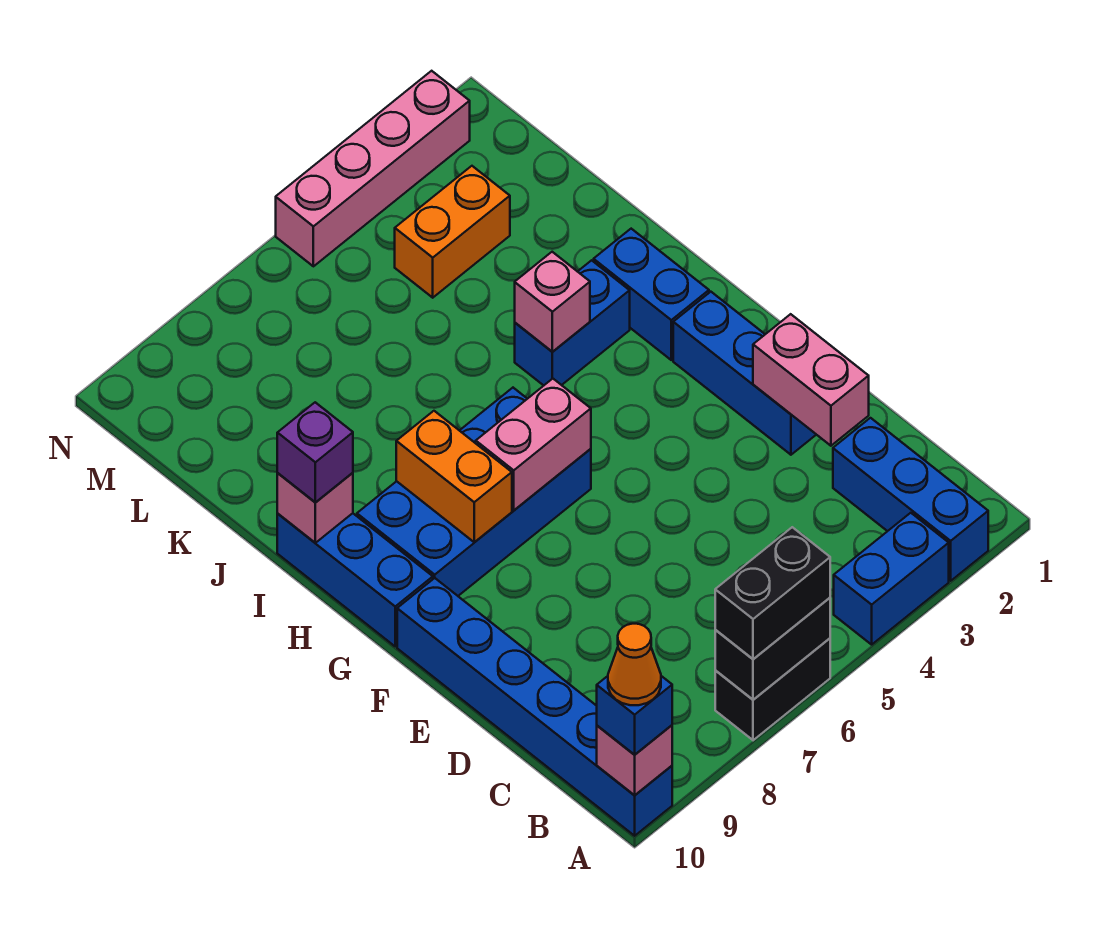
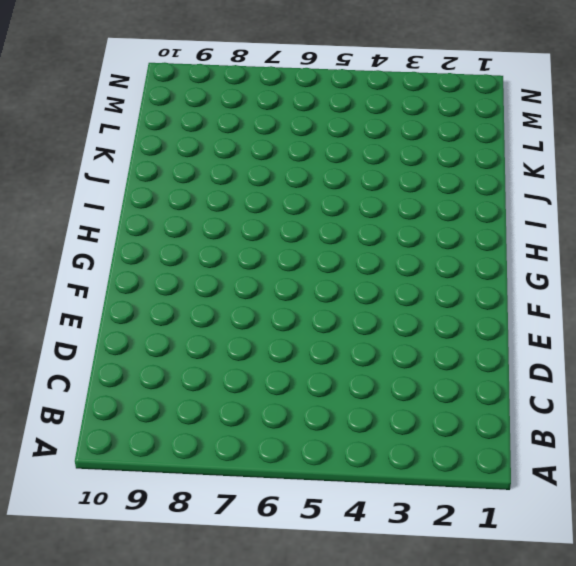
none -> blue 1x3 brick [833,418,988,581]
none -> blue 1x2 brick [834,513,949,645]
none -> black 1x2 brick [715,638,830,740]

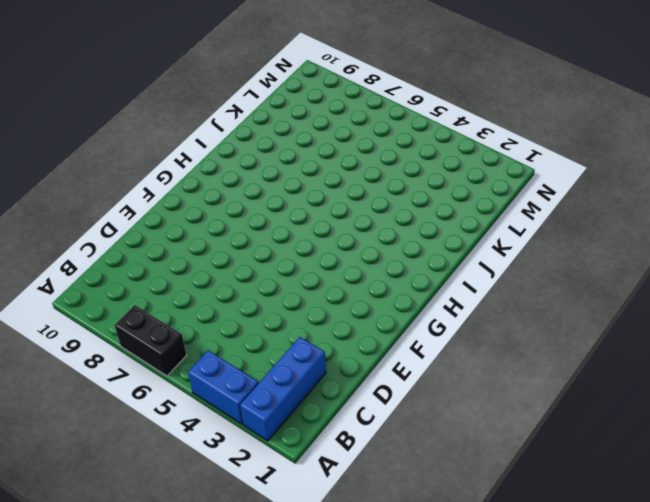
none -> blue 1x6 brick [397,578,672,836]
none -> blue 1x3 brick [673,292,816,455]
none -> blue 2x4 brick [357,388,591,596]

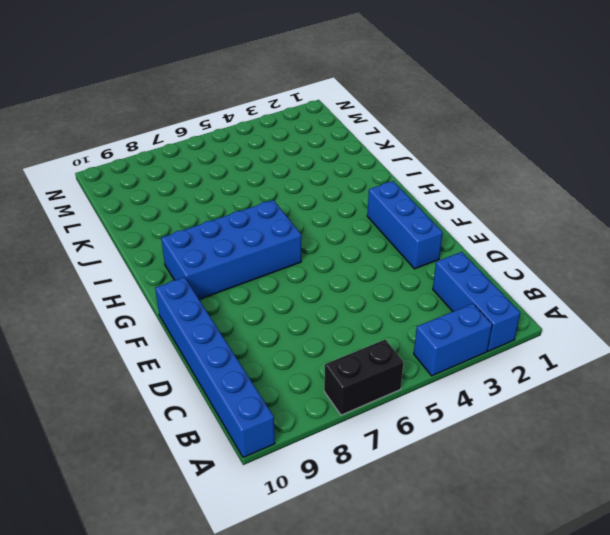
none -> blue 1x3 brick [277,513,433,646]
none -> blue 1x2 brick [594,229,709,360]
none -> blue 1x2 brick [515,260,630,385]

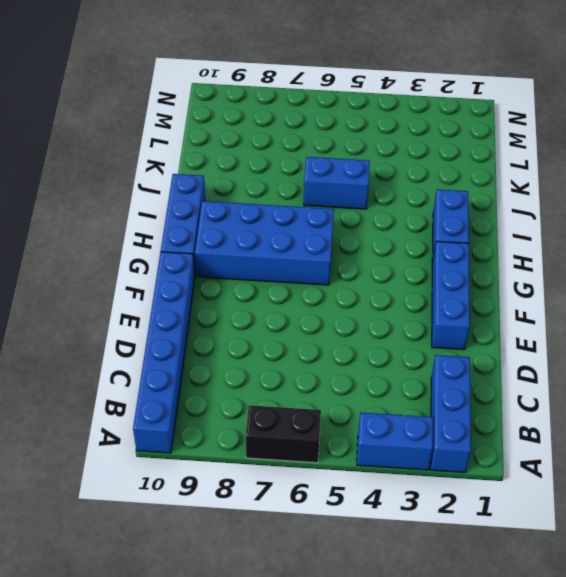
blue 1x2 brick [304,157,370,209] -> blue 1x2 brick moved to [515,260,630,385]
none -> orange 1x2 brick [395,166,510,298]
none -> pink 1x4 brick [276,71,470,266]
none -> black 1x2 brick [715,598,830,700]

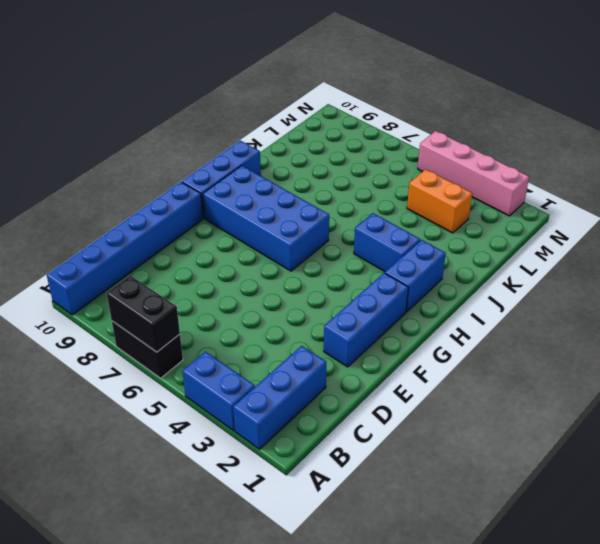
none -> pink 1x1 brick [597,725,672,795]
none -> pink 1x2 brick [753,314,869,446]
none -> pink 1x2 brick [476,379,591,510]

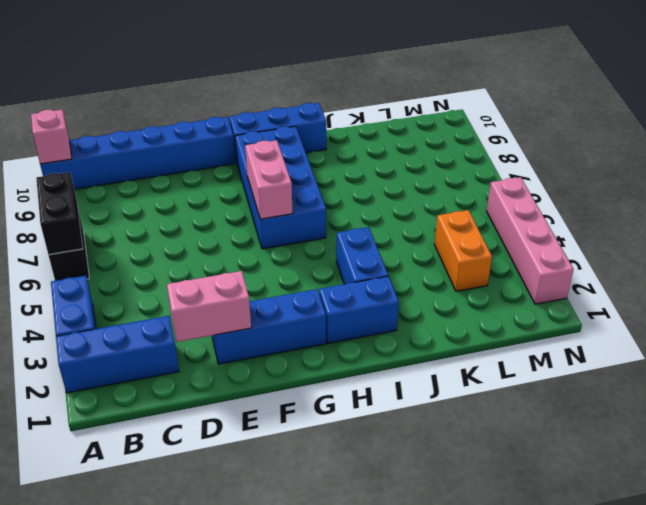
none -> orange 1x2 brick [396,411,512,542]
none -> pink 1x1 brick [515,252,590,352]
none -> pink 1x1 brick [277,473,353,543]

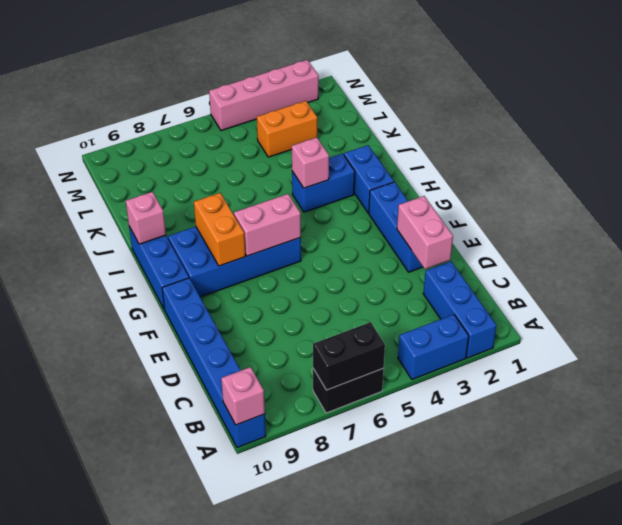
none -> black 1x2 brick [715,527,830,659]
none -> blue 1x1 brick [597,676,672,755]
none -> purple 1x1 brick [277,402,353,503]

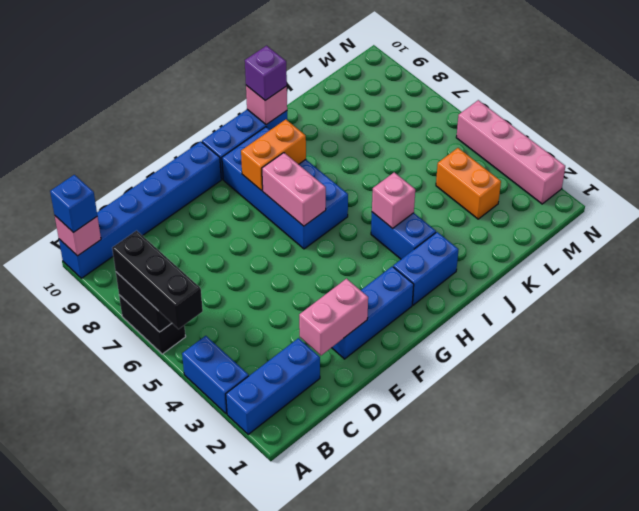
black 1x3 brick [112,231,203,329] -> black 1x2 brick [715,527,830,659]
none -> orange 1x1 cone [608,624,661,705]

